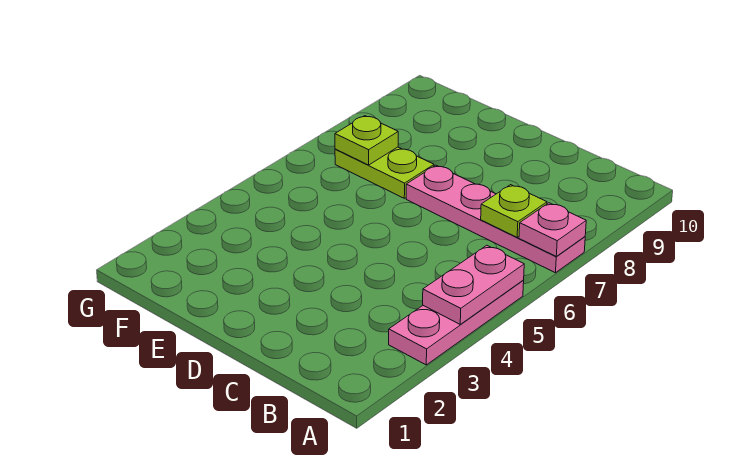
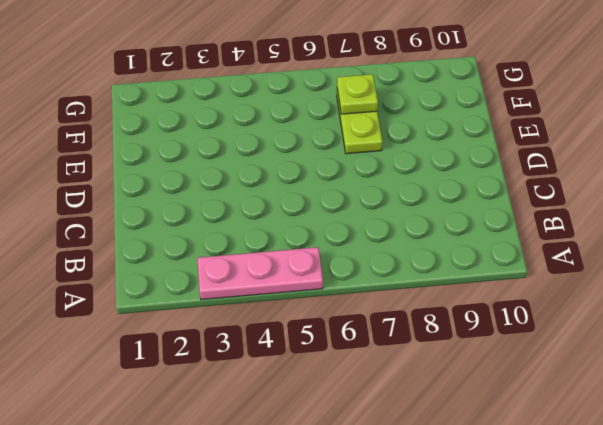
none -> pink 1x4 plate [406,165,585,273]
none -> pink 1x2 plate [423,245,524,325]

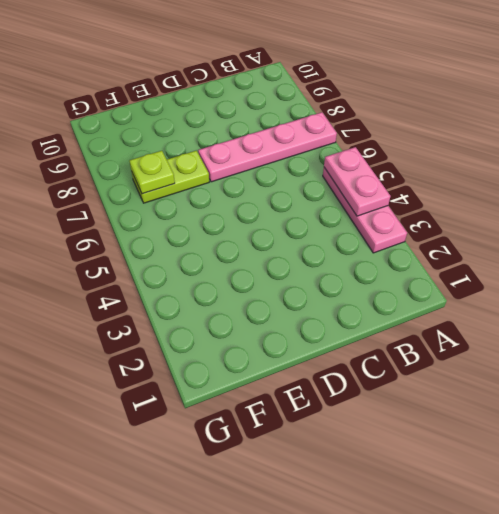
none -> pink 1x1 plate [519,203,586,256]
none -> lime 1x1 plate [481,185,547,237]

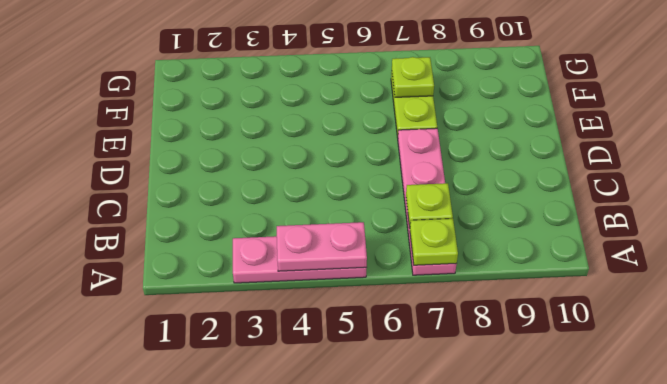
lime 1x1 plate [410,219,458,265] -> pink 1x1 plate [519,203,586,256]

